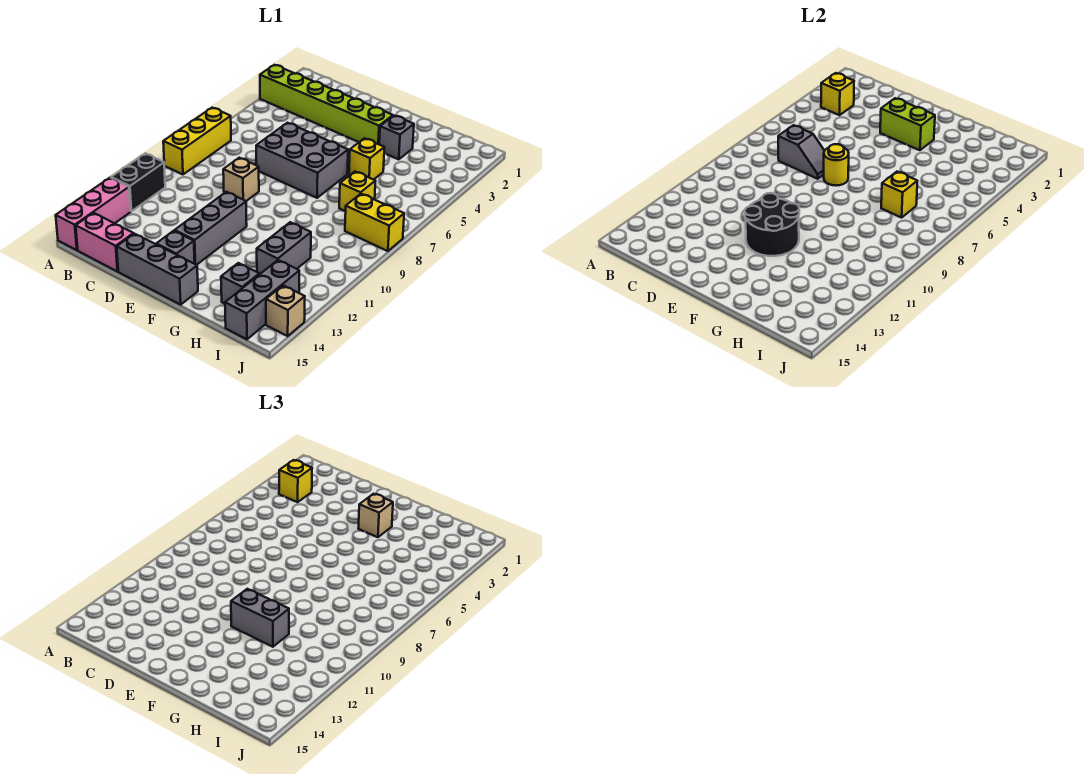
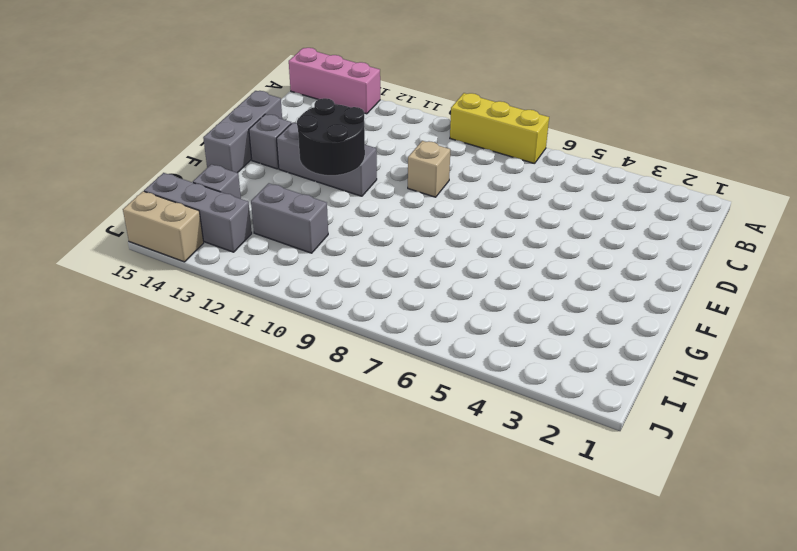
tan 1x2 brick [123,191,204,262] -> tan 1x1 brick [266,285,305,336]
none -> lime 1x6 brick [260,65,393,144]
none -> black 1x2 brick [111,153,165,211]
none -> pink 1x2 brick [76,213,134,271]

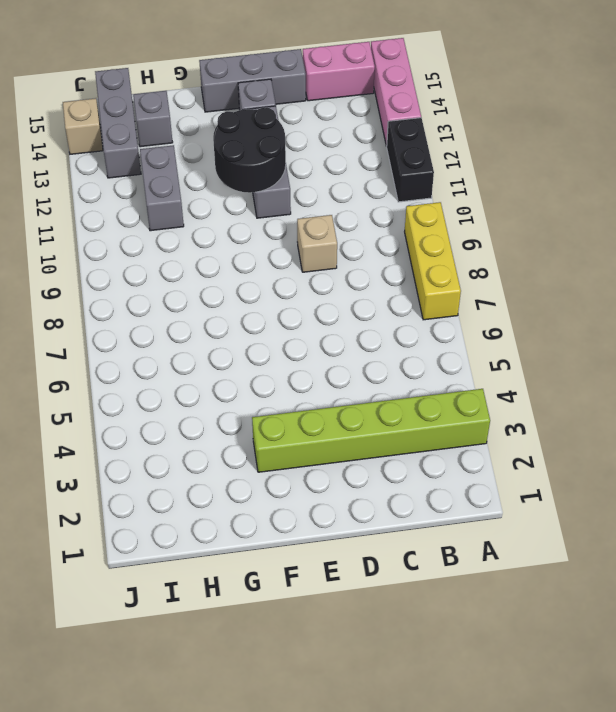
none -> grey 2x3 brick [256,123,348,198]
none -> grey 1x1 brick [379,116,414,159]
none -> yellow 1x1 brick [349,138,385,180]

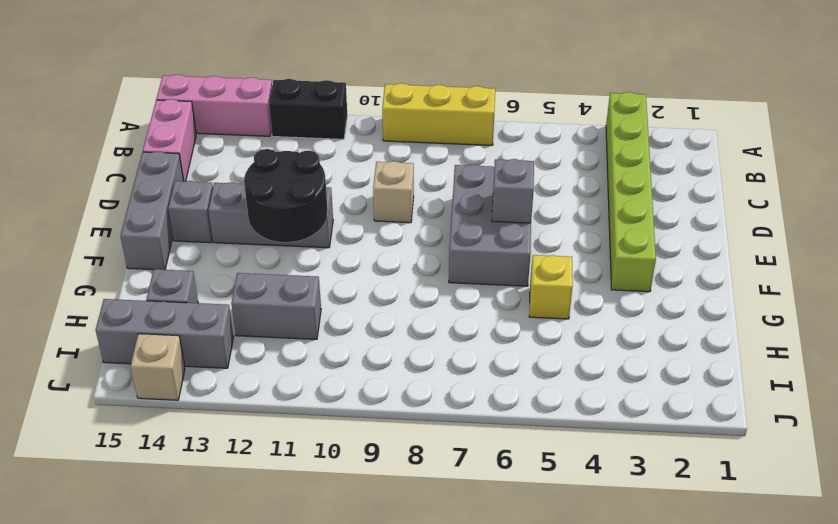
grey 1x1 brick [492,159,534,223] -> grey 1x1 brick moved to [379,116,414,159]
none -> yellow 1x1 brick [339,172,375,211]
none -> yellow 1x2 brick [345,194,404,251]
none -> yellow 1x1 brick [821,73,854,115]

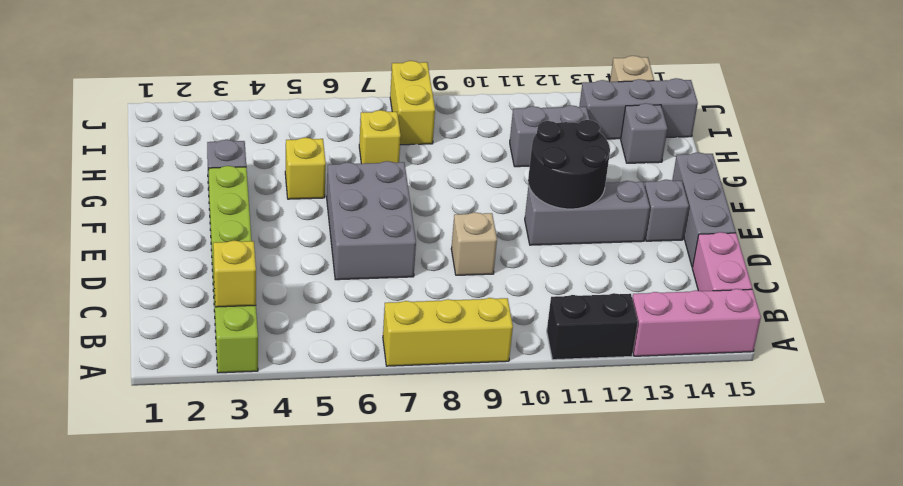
none -> grey 1x2 slope [778,125,824,179]
none -> lime 1x2 brick [880,98,935,150]
none -> yellow 1x1 round brick [824,144,849,186]

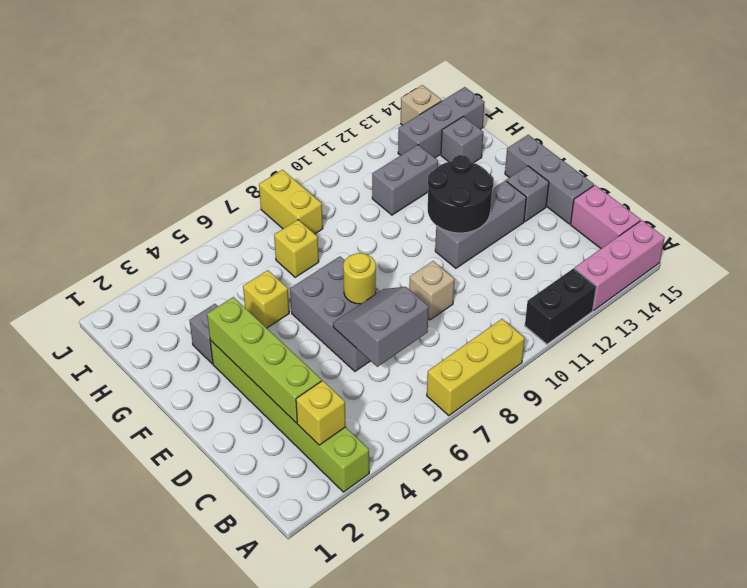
lime 1x4 brick [207,297,322,423] -> lime 1x2 brick [880,98,935,150]
grey 2x2 slope [333,287,429,367] -> grey 1x2 slope [778,125,824,179]
none -> yellow 1x1 brick [881,172,917,218]
none -> yellow 1x1 brick [279,460,312,502]
none -> tan 1x1 brick [358,494,393,537]

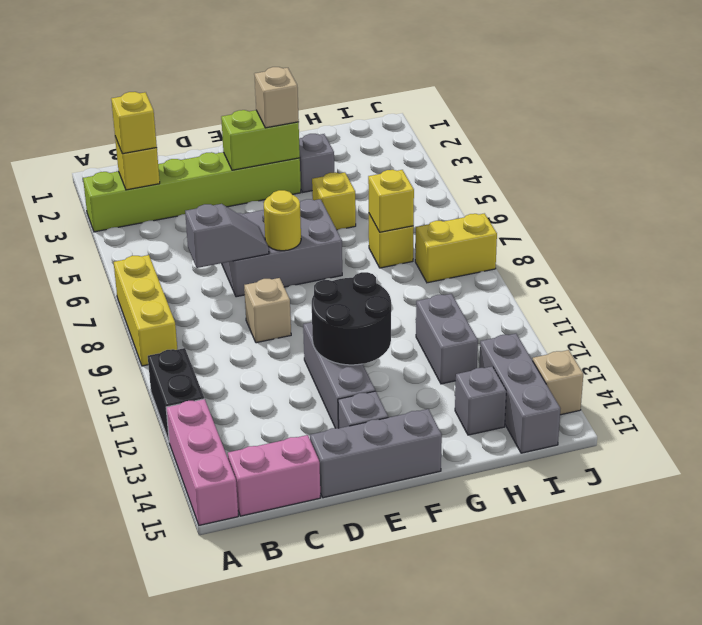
none -> grey 1x2 brick [231,589,289,647]

